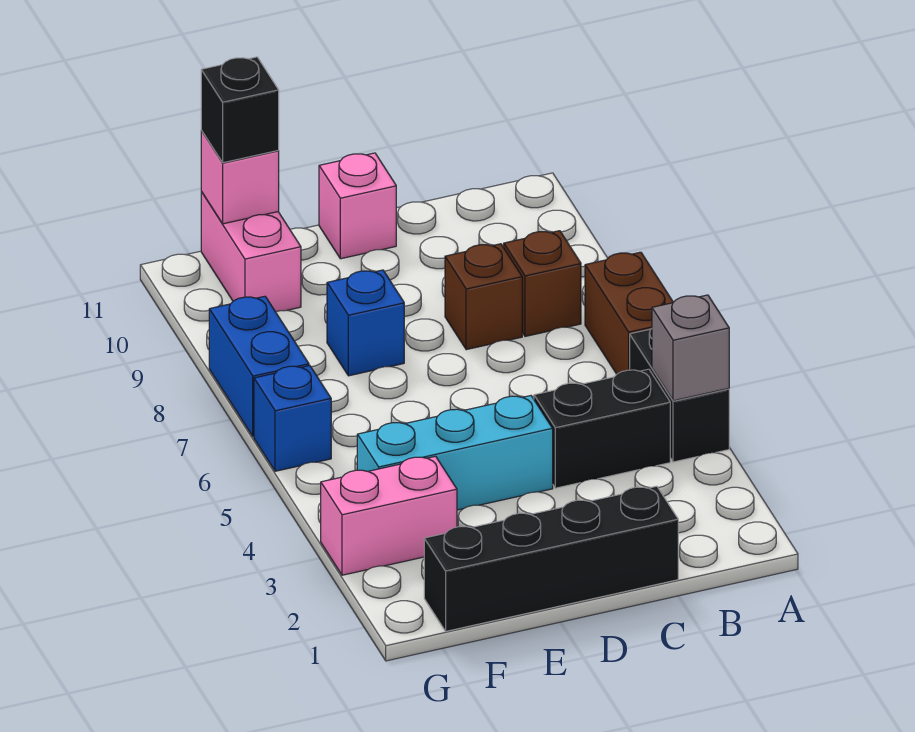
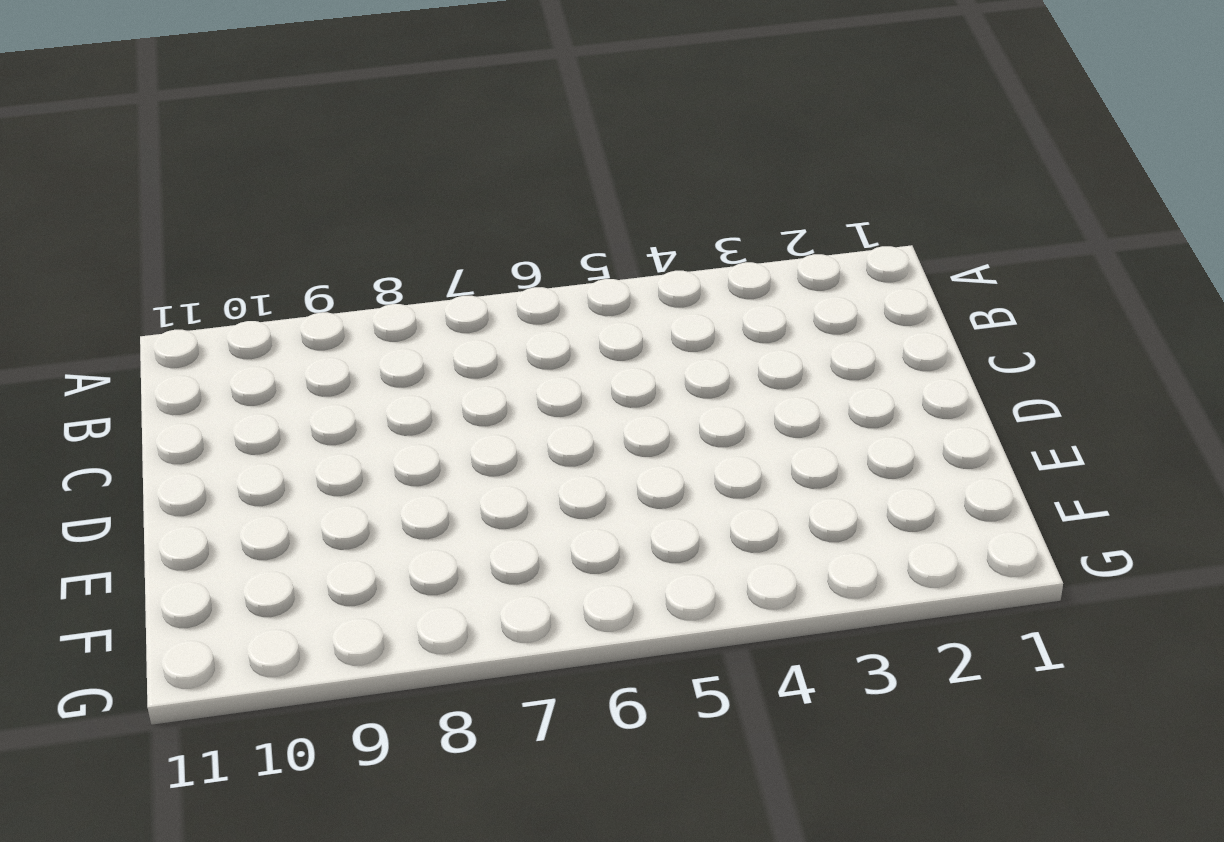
none -> black 1x2 brick [630,329,729,462]
none -> brown 1x2 brick [585,252,673,374]
none -> black 1x2 brick [534,369,670,488]

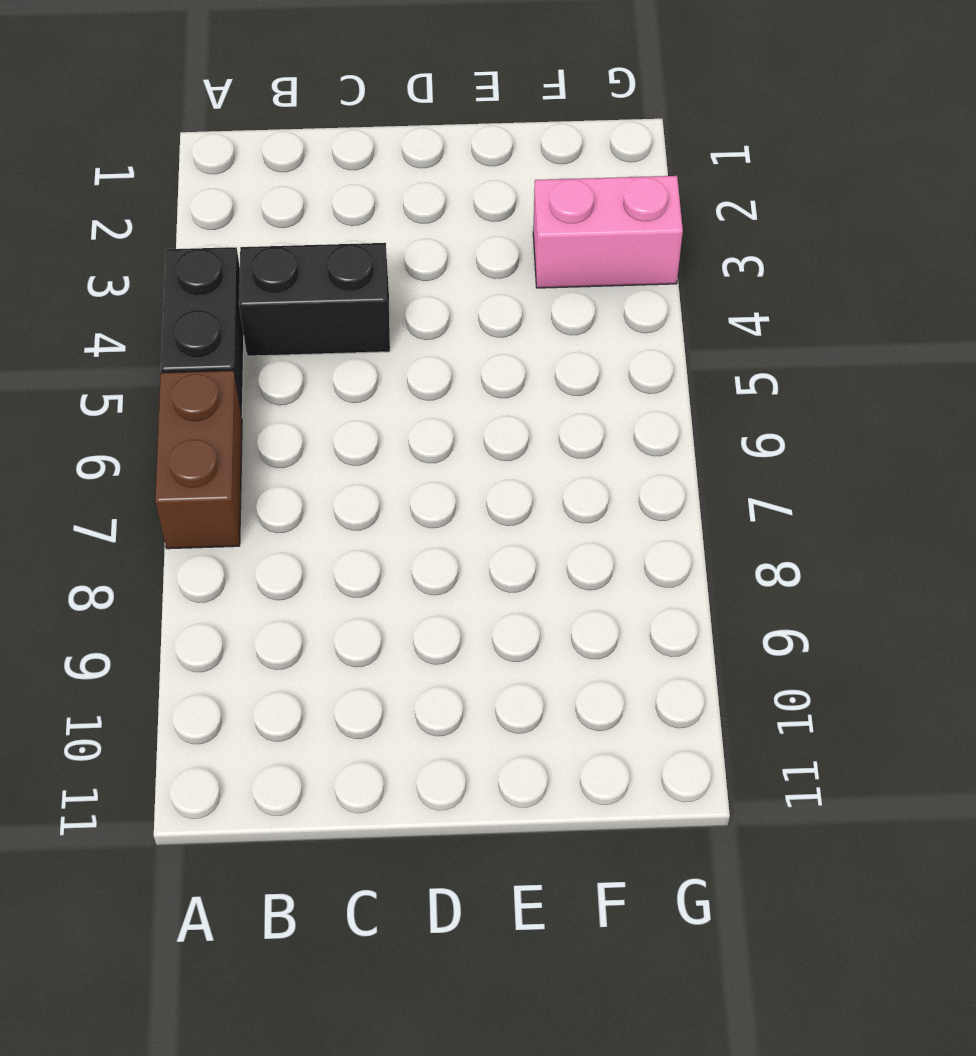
none -> brown 1x1 brick [504,231,581,336]
none -> black 1x4 brick [424,486,678,631]
none -> brown 1x1 brick [445,244,522,350]

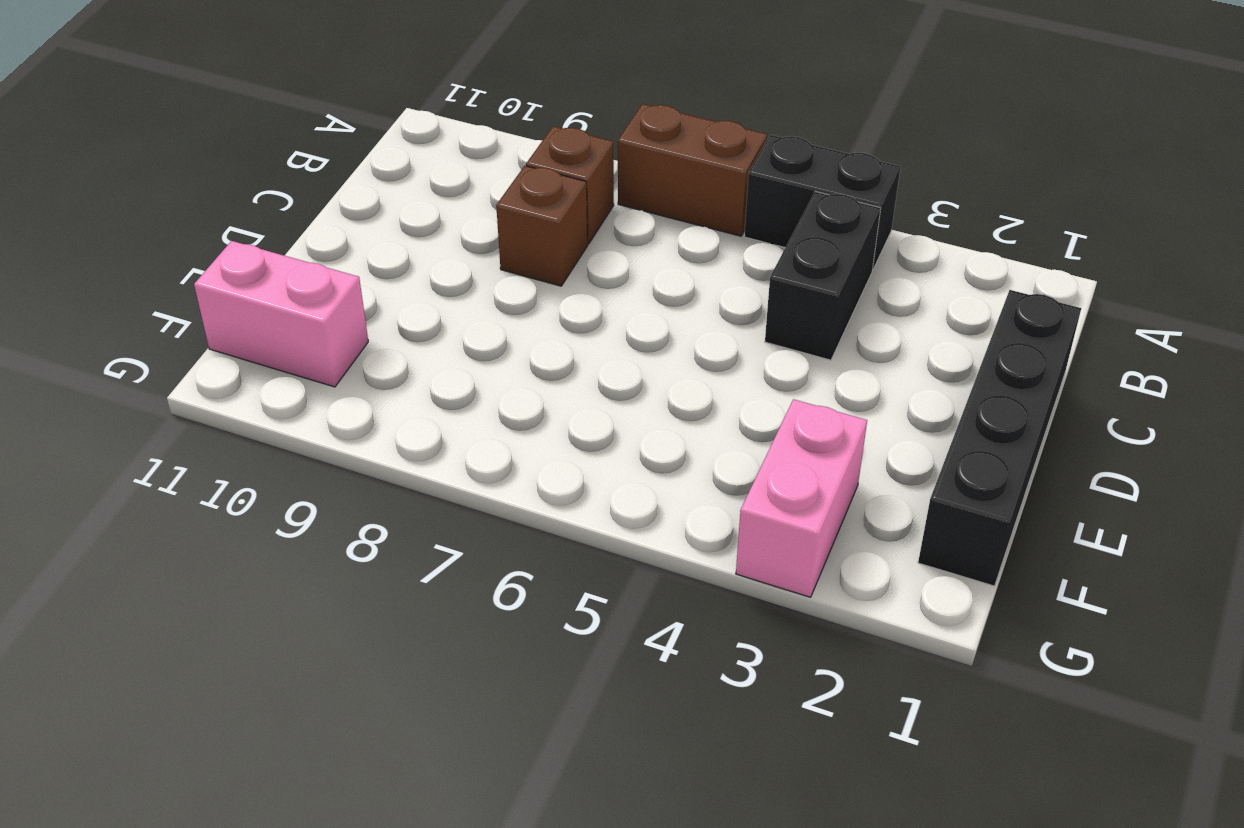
none -> cyan 1x3 brick [357,396,553,510]
none -> pink 1x1 brick [319,153,396,259]
none -> blue 1x1 brick [327,270,404,376]

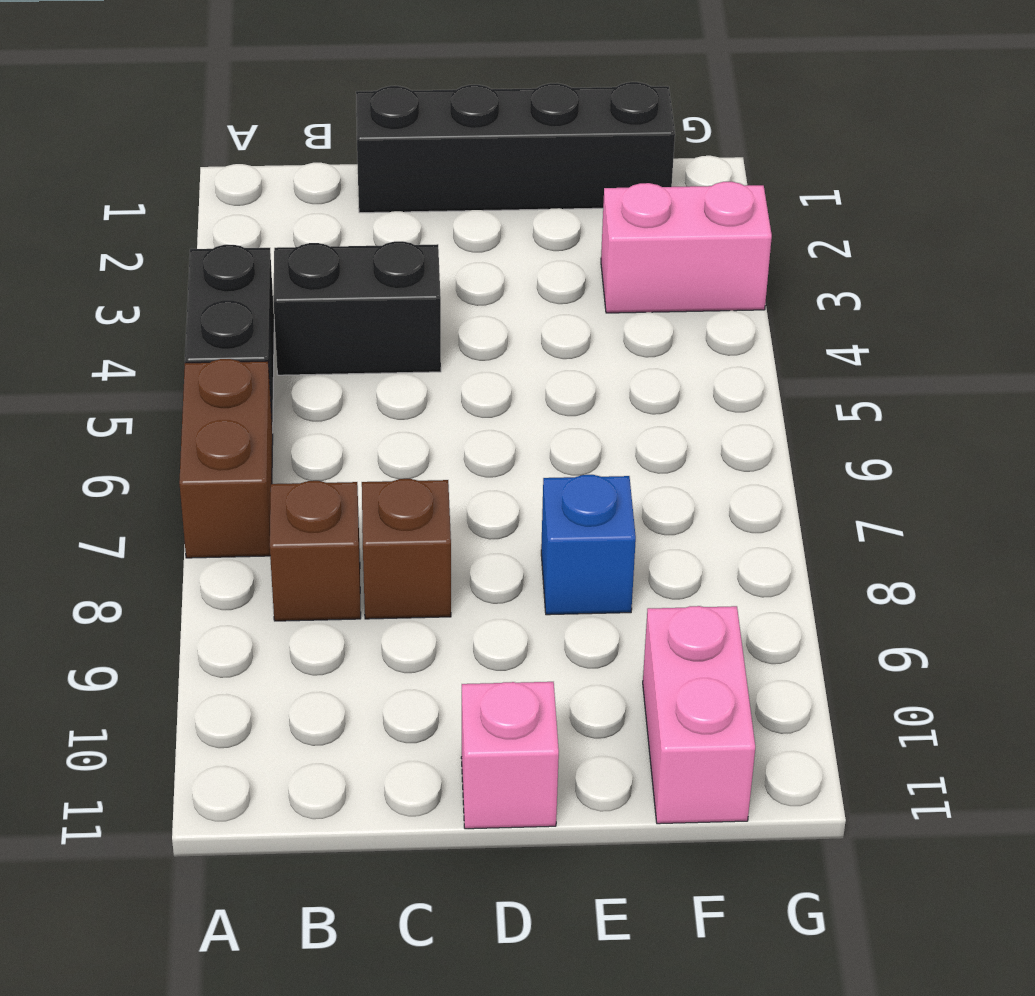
none -> cyan 1x3 brick [357,396,553,510]
none -> blue 1x1 brick [254,366,331,471]
none -> blue 1x2 brick [209,296,309,437]

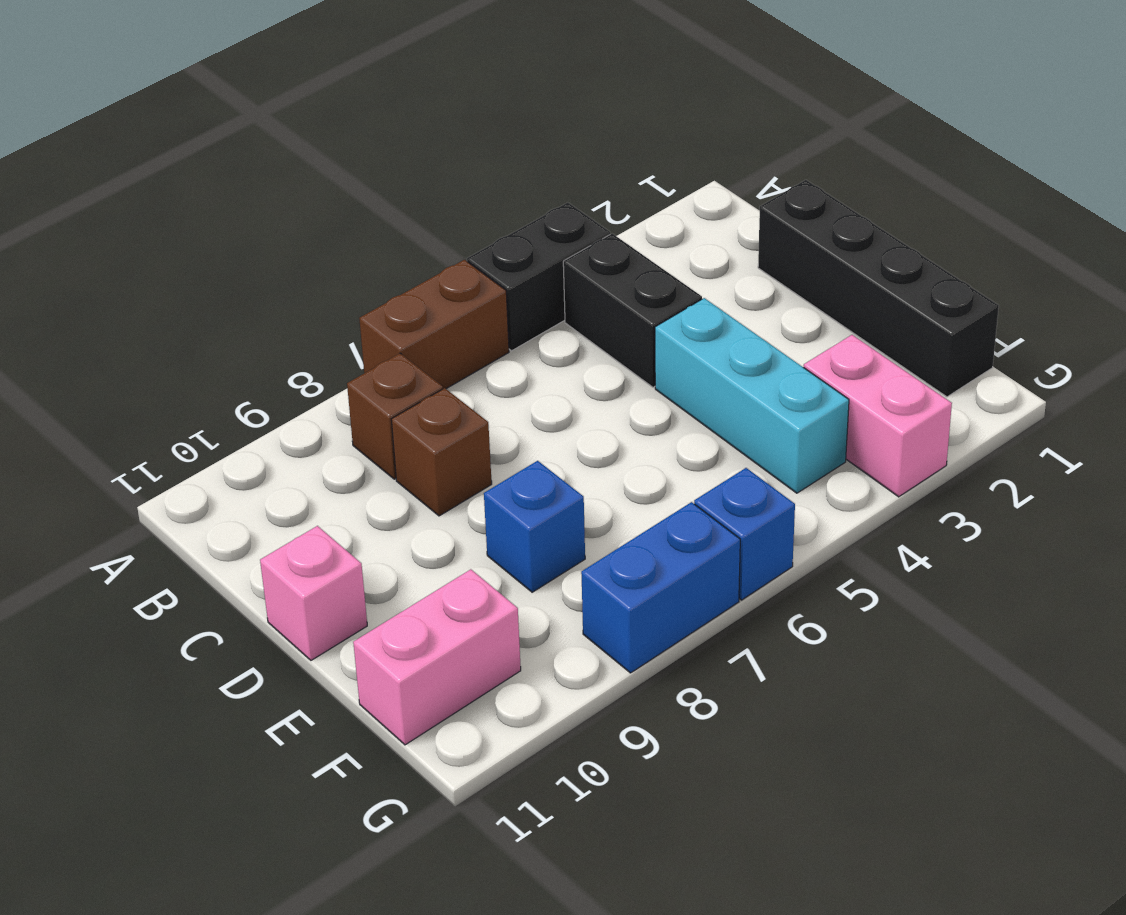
none -> grey 1x1 brick [652,295,729,401]
none -> pink 1x1 brick [201,131,279,224]
none -> black 1x1 brick [201,57,279,163]

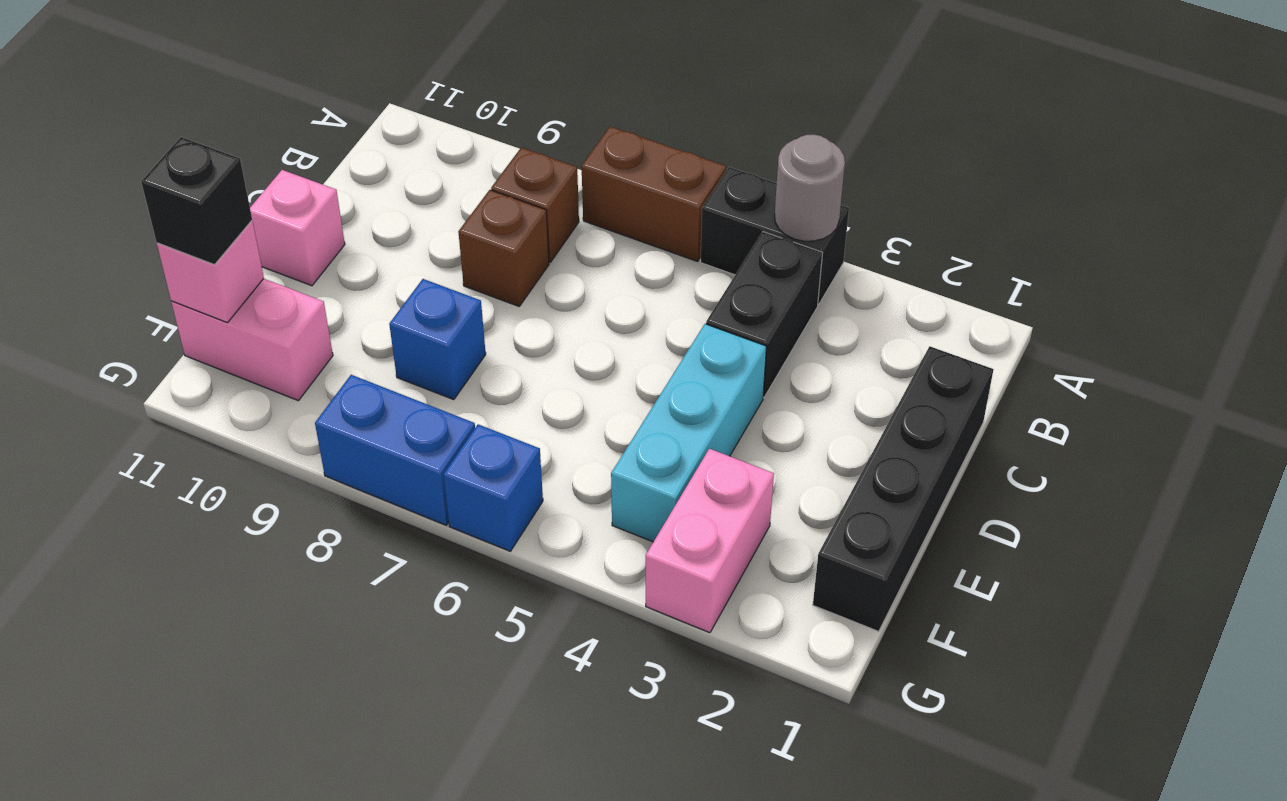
grey 1x1 round brick [775,134,845,241] -> grey 1x1 brick [652,295,729,401]

